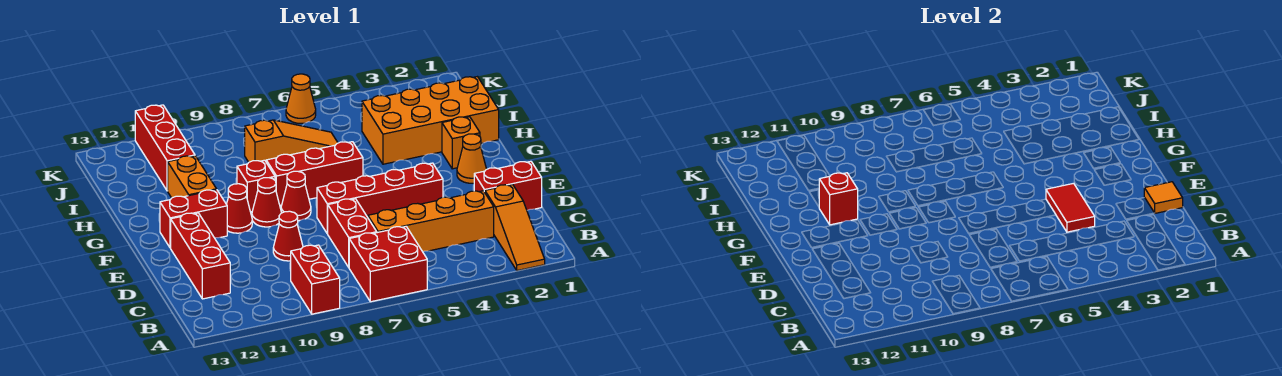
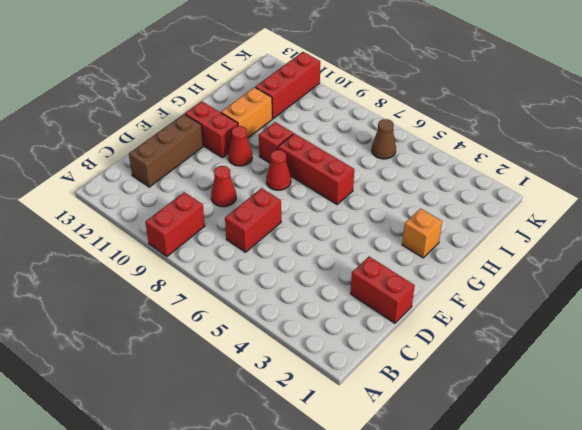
brown 1x3 brick [129,114,203,187] -> red 1x3 brick [171,213,230,299]
brown 1x1 cone [372,119,396,159] -> none
none -> orange 1x3 slope [485,185,545,271]
none -> red 2x2 brick [349,227,427,302]
none -> orange 1x4 brick [368,191,494,252]

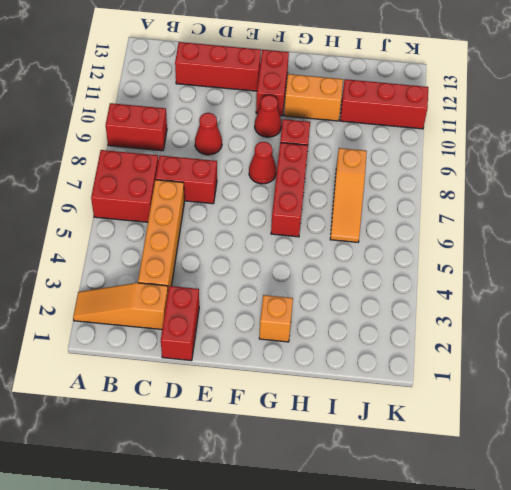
none -> red 1x4 brick [317,163,443,234]
none -> orange 1x1 cone [457,134,487,183]
none -> red 1x1 cone [252,178,281,227]

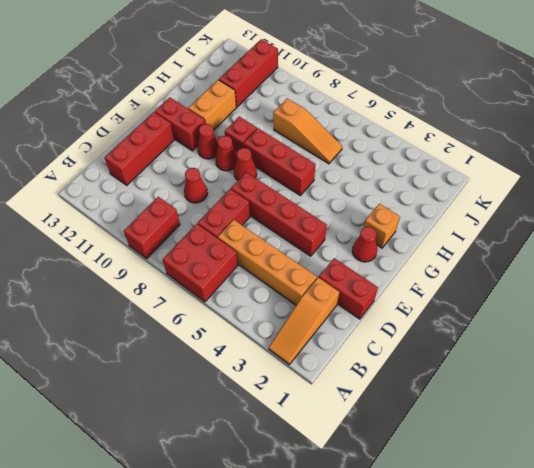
red 1x1 cone [352,227,377,262] -> orange 1x1 cone [457,134,487,183]
none -> orange 2x4 brick [362,77,499,164]
none -> orange 1x1 cone [286,74,316,124]
none -> orange 1x1 tile [1144,182,1183,213]

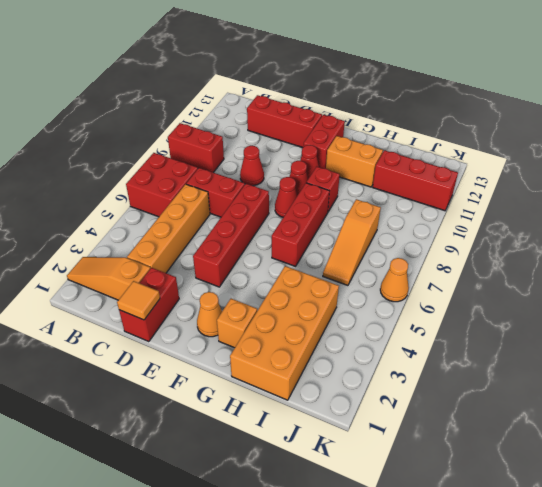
none -> red 1x2 tile [1046,183,1095,232]
none -> red 1x1 brick [819,173,858,225]

